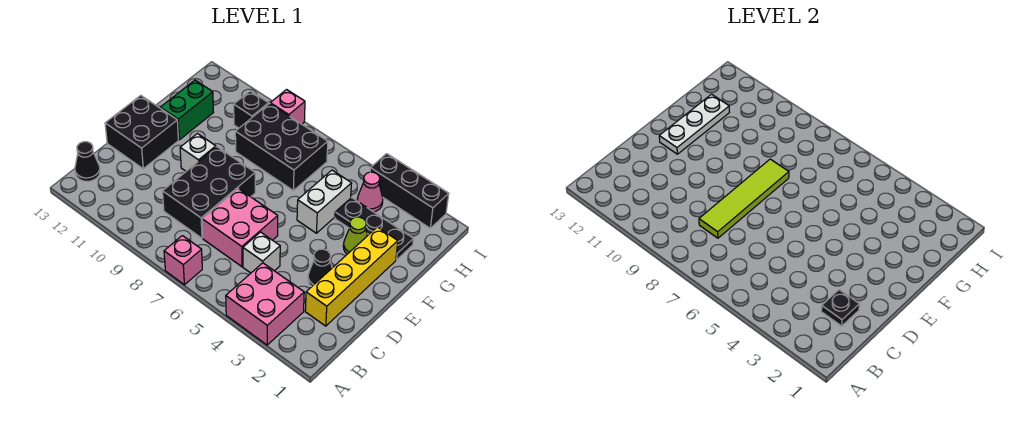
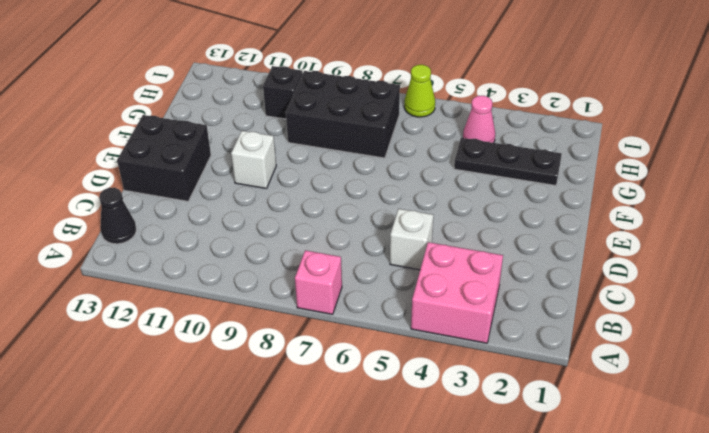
lime 1x1 cone [404,65,435,117] -> lime 1x1 cone moved to [343,217,367,254]
none -> yellow 1x4 brick [305,227,398,326]
none -> pink 2x2 brick [202,189,278,267]
none -> black 2x3 brick [163,147,255,238]

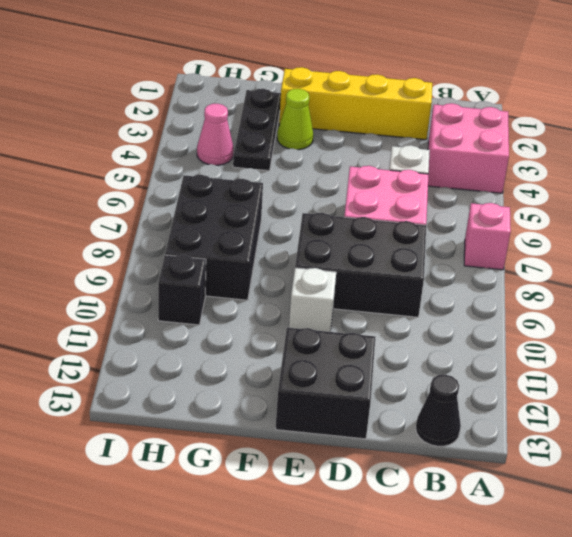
none -> black 1x1 cone [308,249,332,286]
none -> white 1x2 brick [297,170,352,233]
none -> green 1x2 brick [160,80,213,140]

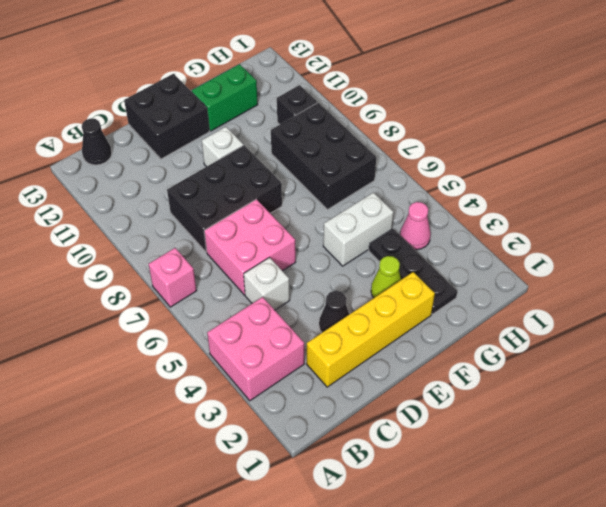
none -> black 1x3 brick [370,154,449,228]
none -> pink 1x1 brick [270,90,305,124]
none -> black 1x1 plate [821,290,859,326]

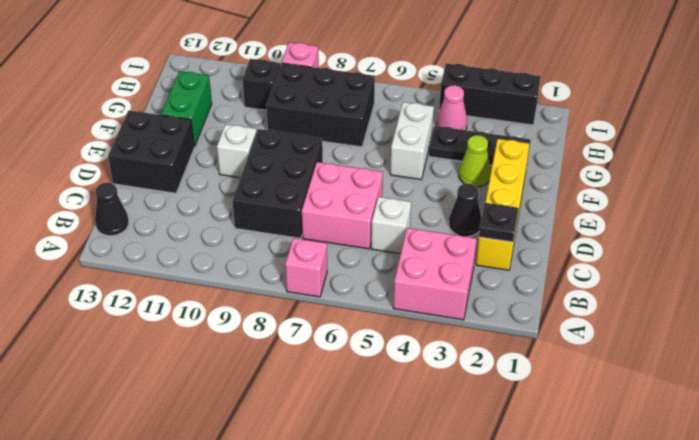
none -> lime 1x4 tile [699,159,789,238]
none -> white 1x3 plate [659,94,729,154]

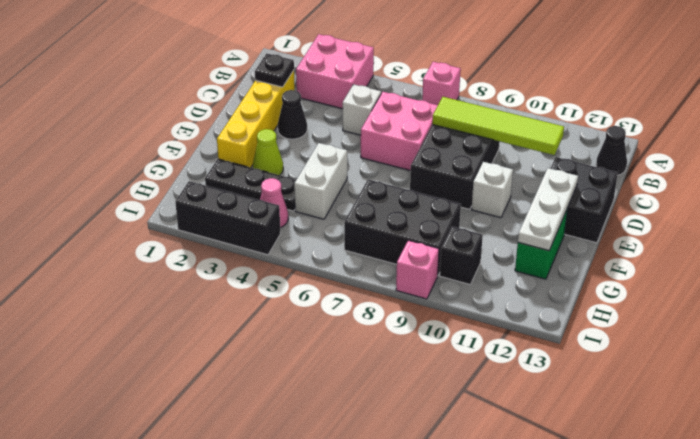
lime 1x4 tile [432,97,564,155] -> lime 1x4 tile turned to [699,159,789,238]

